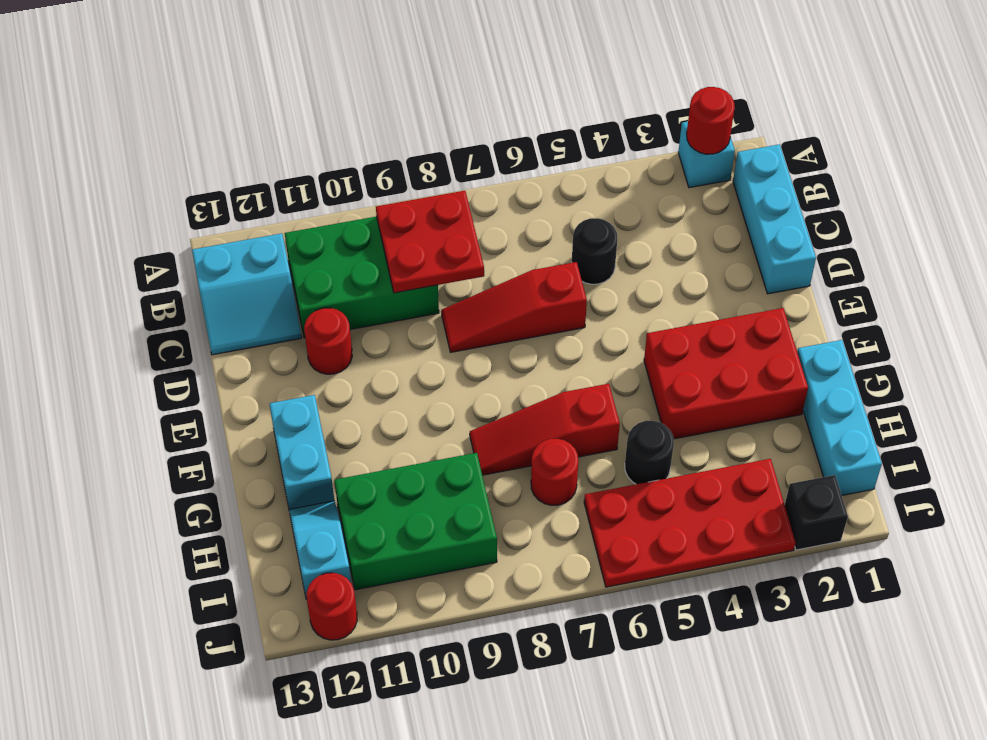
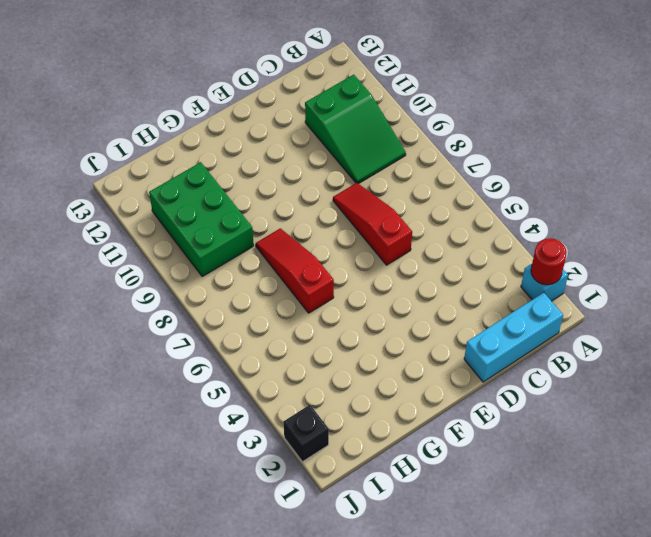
green 2x3 slope [305,75,406,184] -> green 2x3 brick [285,217,439,338]
none -> cyan 2x2 slope [192,233,302,355]
none -> black 1x1 round brick [572,218,617,284]
none -> red 1x1 round brick [304,308,352,374]

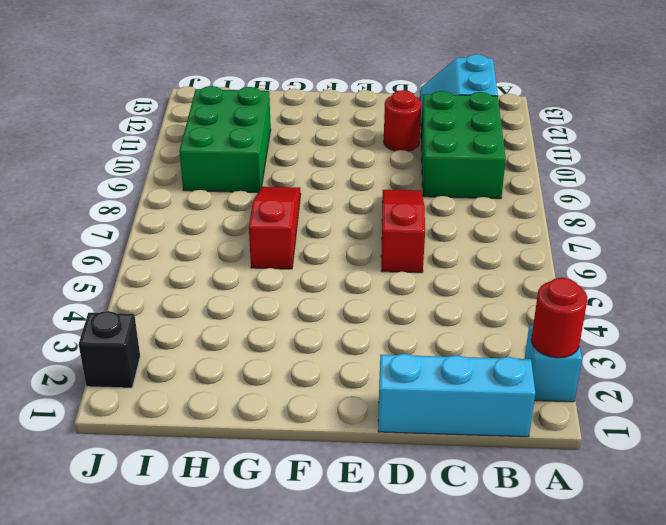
none -> black 1x1 round brick [572,218,617,284]
none -> red 2x3 brick [644,308,808,439]
none -> cyan 1x2 brick [269,395,334,509]

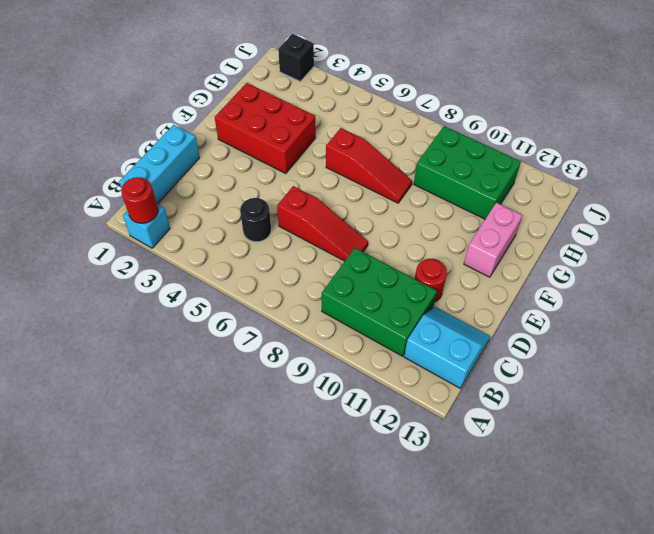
pink 1x2 brick [464,203,522,277] -> cyan 1x2 brick [269,395,334,509]
none -> cyan 1x3 brick [797,340,882,496]
none -> black 1x1 round brick [625,421,674,484]
none -> red 1x1 round brick [531,439,578,505]

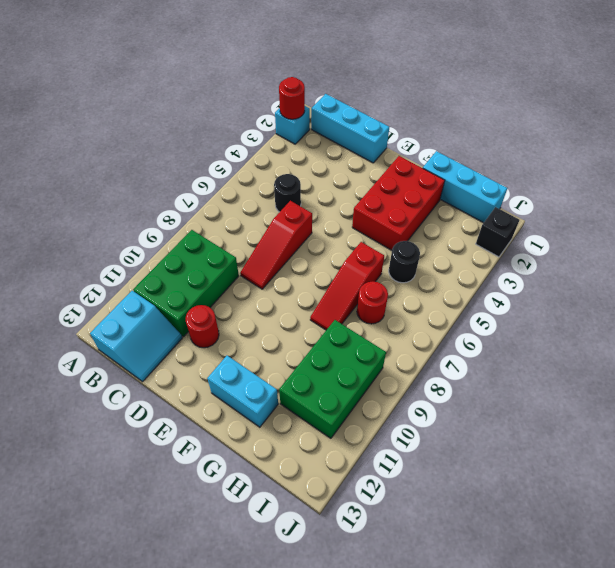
none -> cyan 1x2 slope [289,501,351,599]
none -> red 2x4 plate [584,459,796,587]
none -> red 1x1 round brick [307,573,357,640]

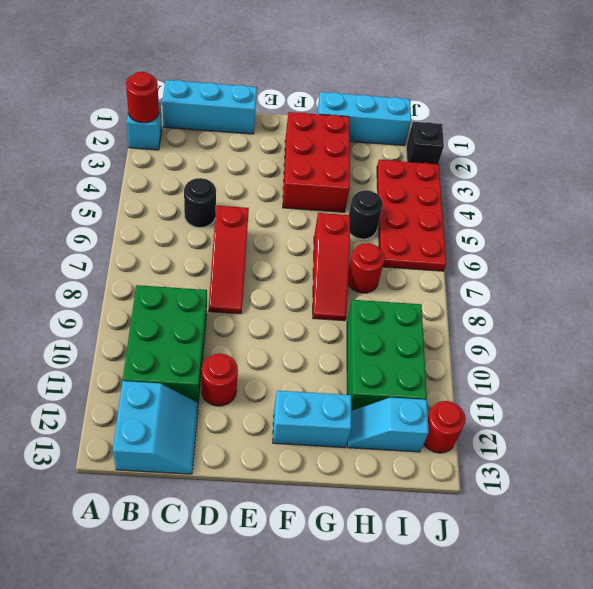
none -> red 2x2 plate [376,191,484,293]

